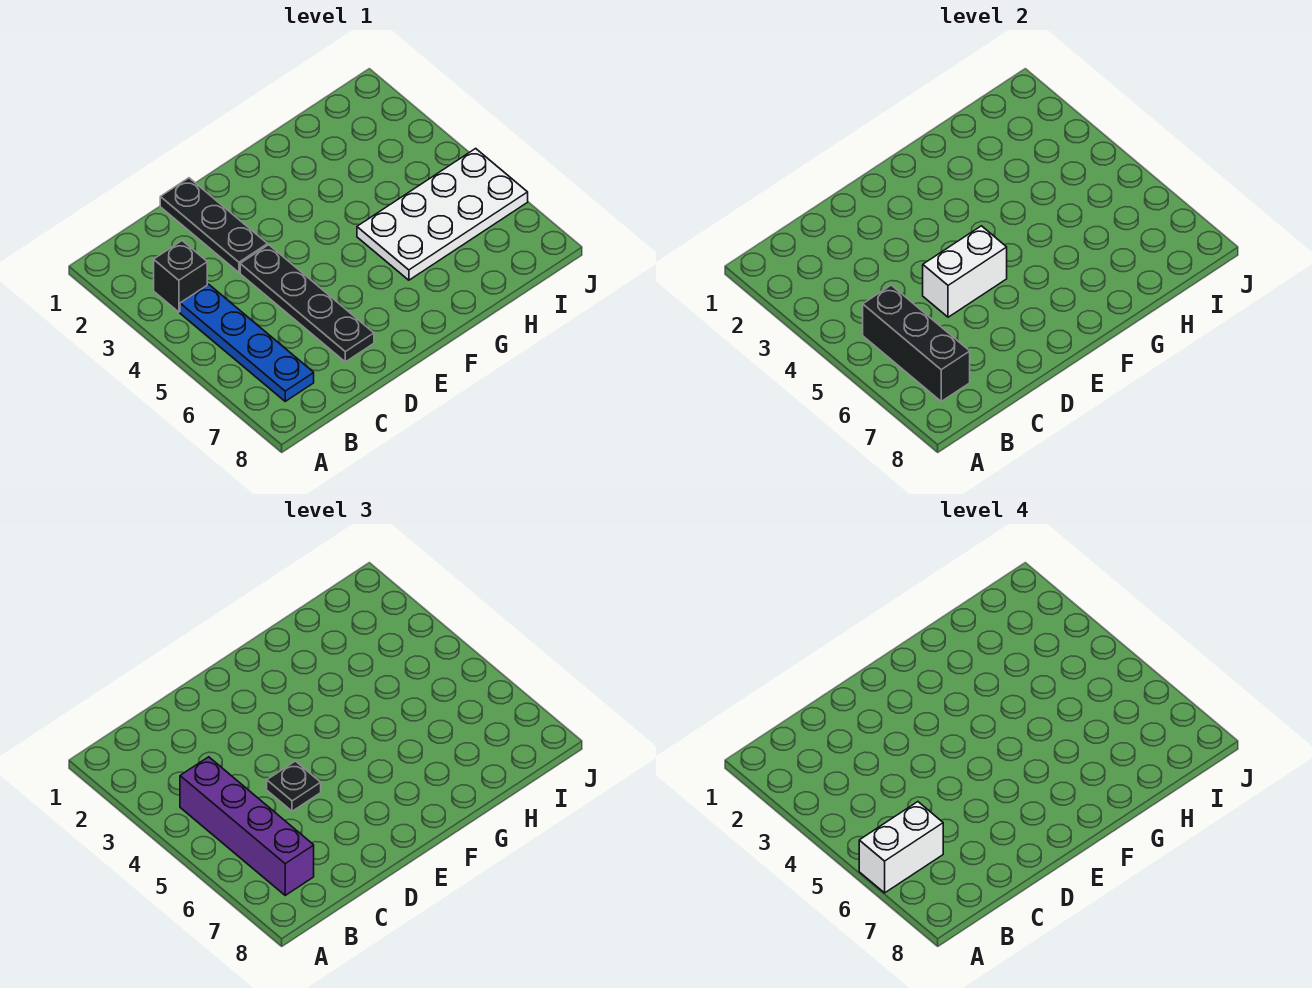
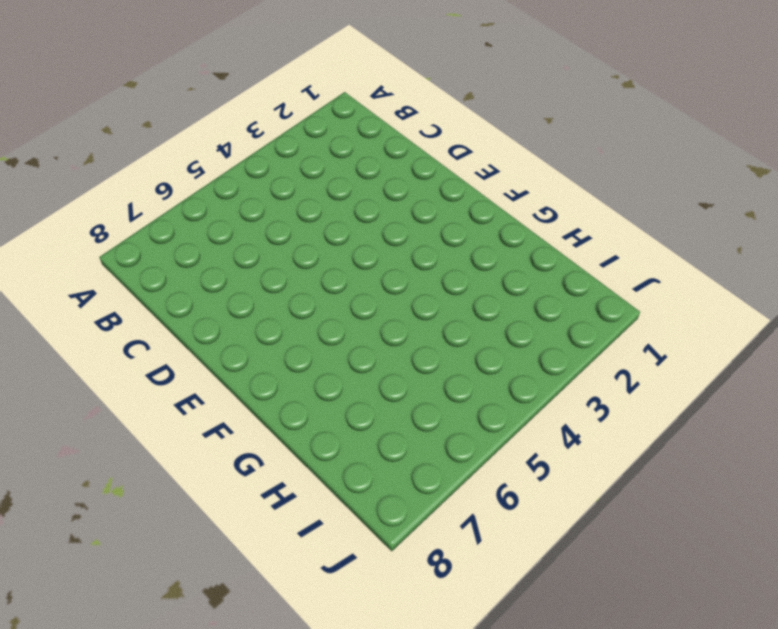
none -> black 1x1 brick [154,241,207,312]
none -> blue 1x4 plate [180,284,314,401]

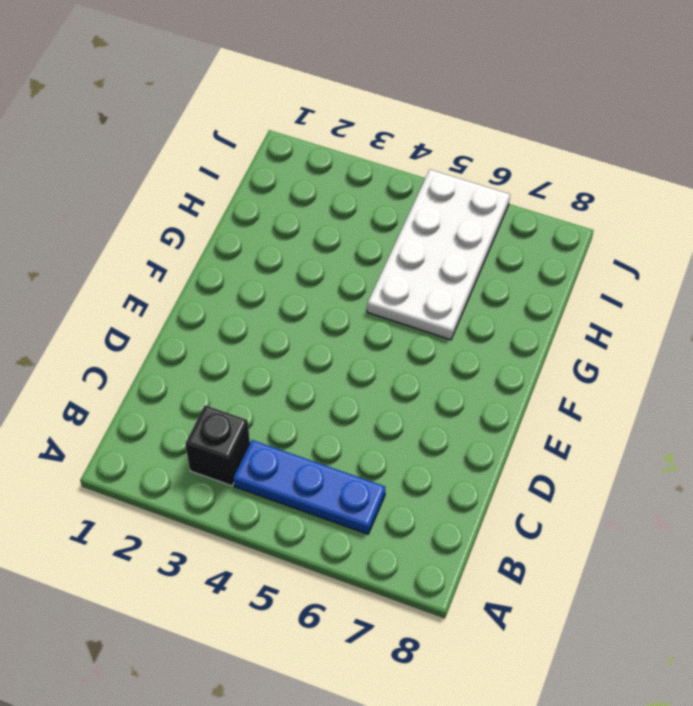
blue 1x3 plate [233,440,385,534] -> blue 1x4 plate [180,284,314,401]
none -> black 1x3 plate [160,178,268,272]
none -> black 1x4 plate [240,245,374,362]

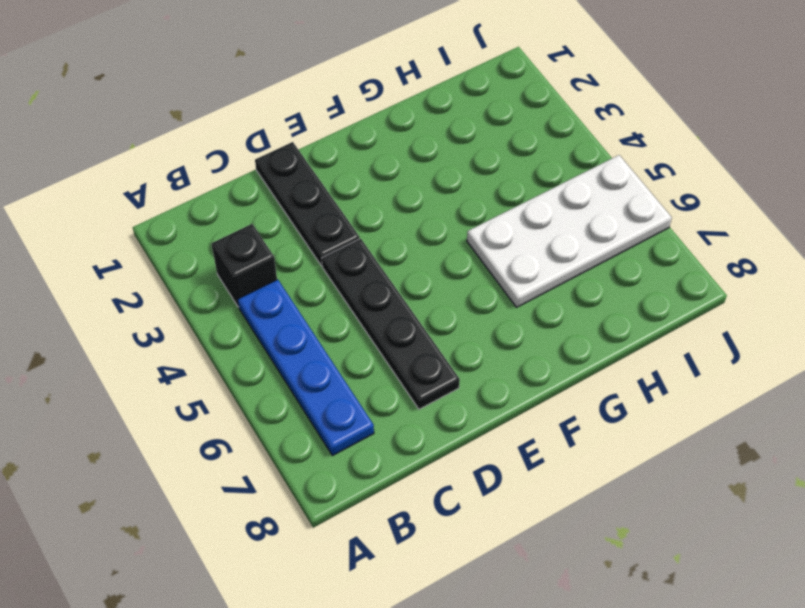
none -> black 1x3 brick [863,285,970,401]
none -> white 1x2 brick [923,226,1007,317]

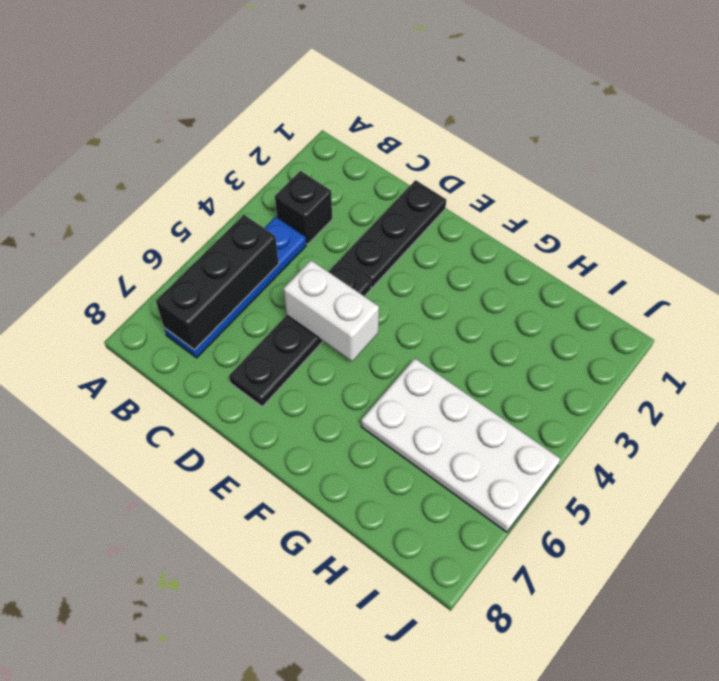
none -> purple 1x4 brick [180,757,314,895]
none -> black 1x1 plate [267,761,321,811]

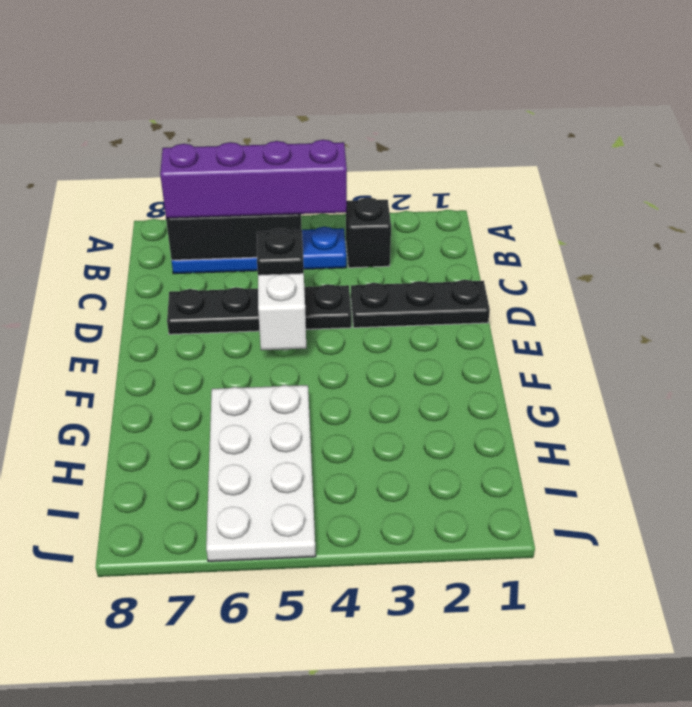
none -> white 1x2 brick [859,802,943,893]

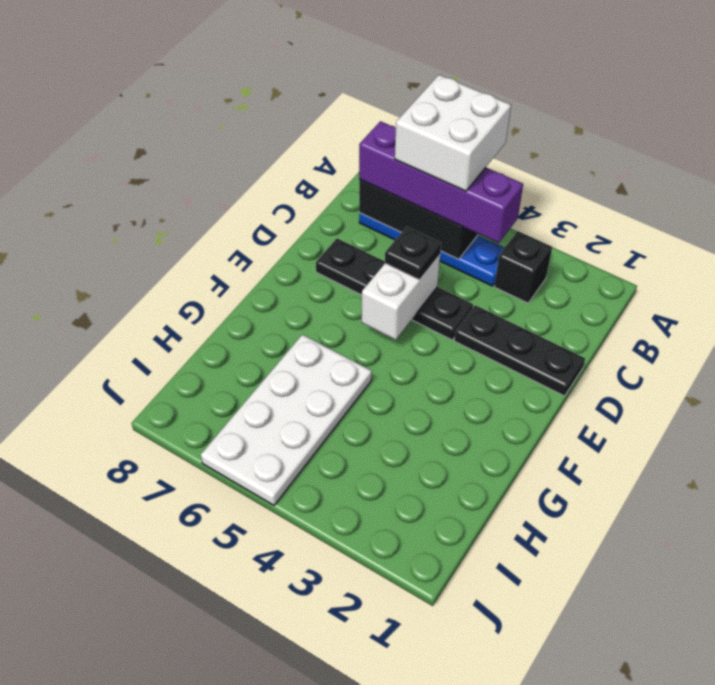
white 2x2 brick [395,75,511,191] -> white 1x2 brick [859,802,943,893]

